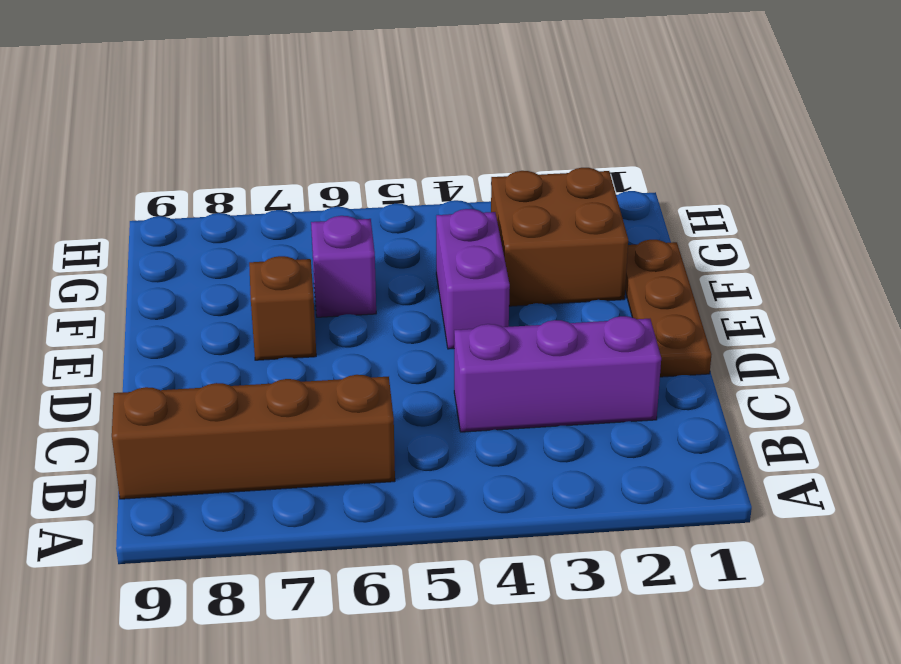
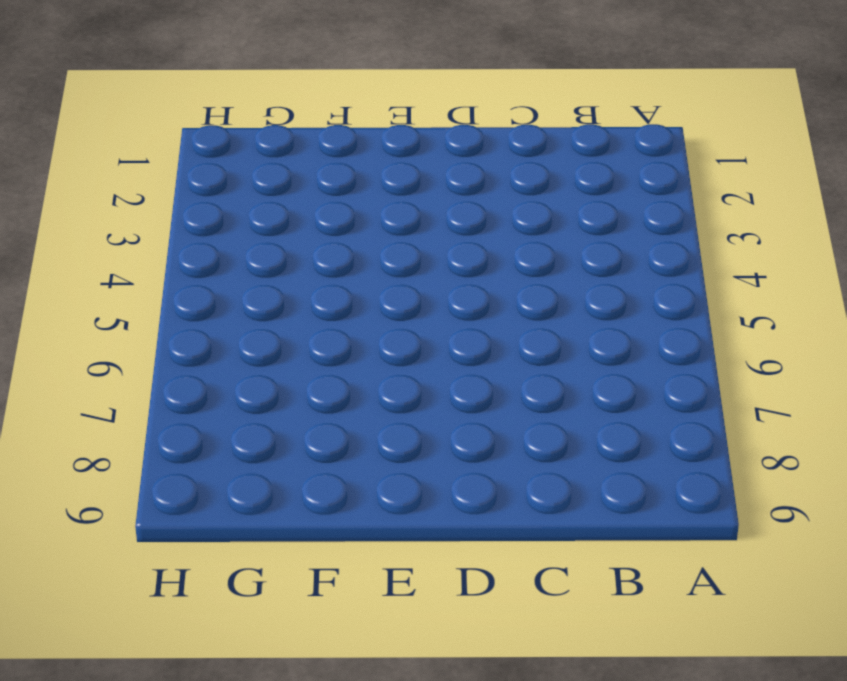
none -> brown 1x4 brick [112,375,395,499]
none -> purple 1x3 brick [454,316,661,432]

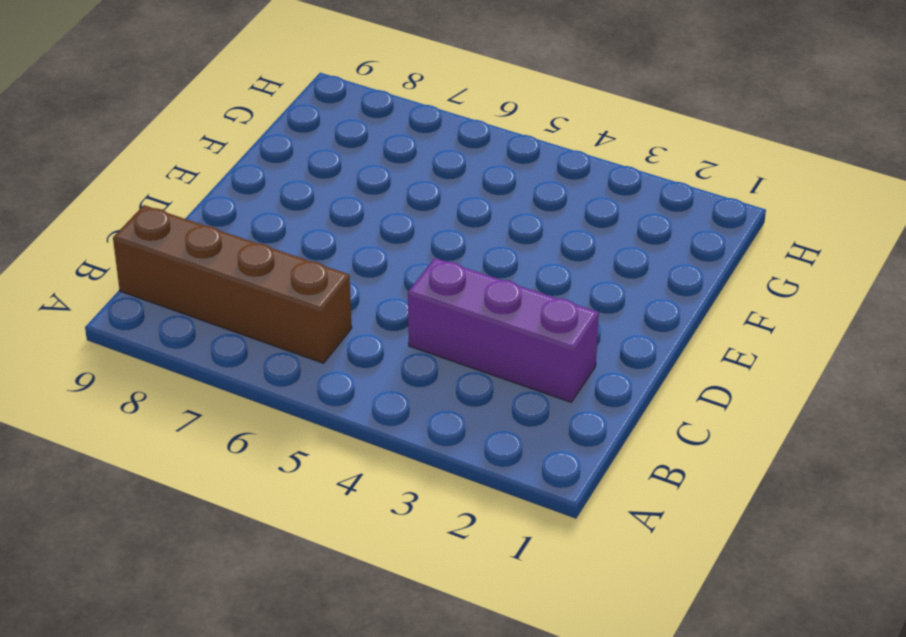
none -> brown 1x3 plate [625,240,711,377]
none -> purple 1x2 brick [436,209,510,349]

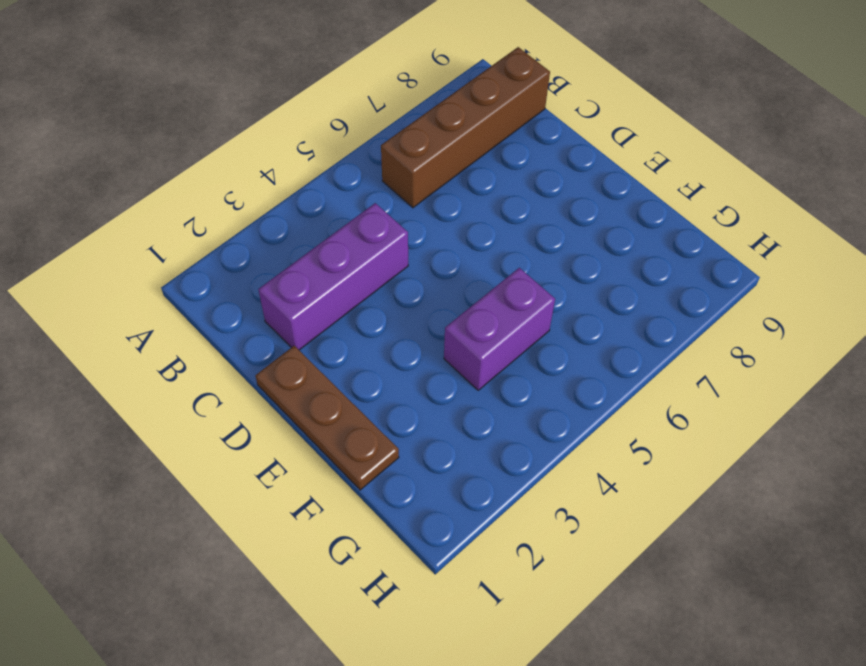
purple 1x2 brick [444,268,555,390] -> purple 1x2 brick turned to [436,209,510,349]
none -> brown 1x1 brick [249,256,316,360]
none -> brown 2x2 brick [491,168,628,306]

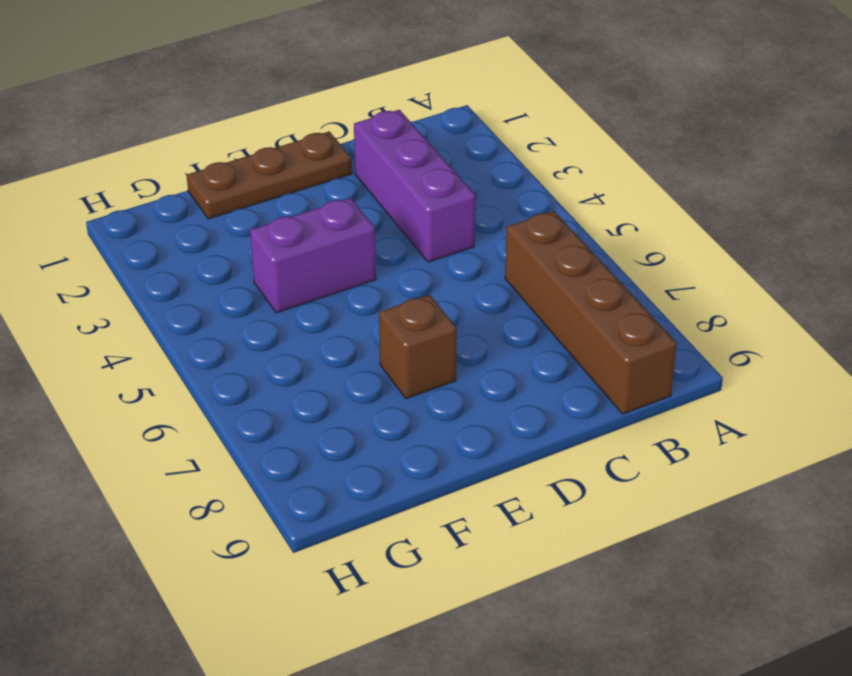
none -> brown 2x2 brick [491,168,628,306]
none -> purple 1x1 brick [311,216,376,317]

